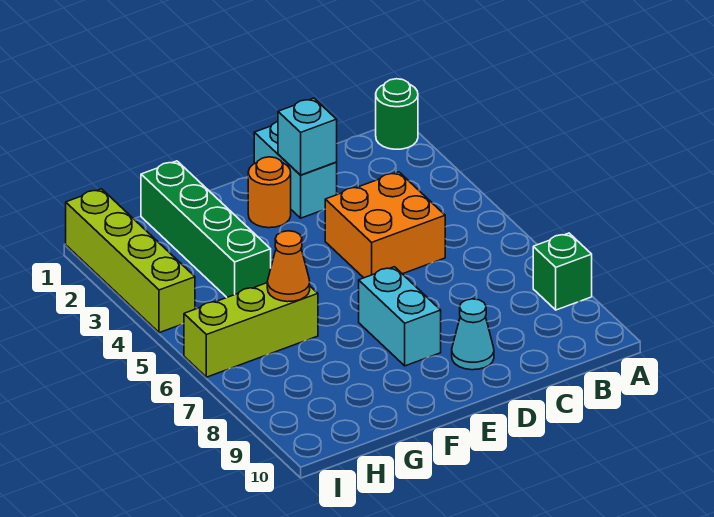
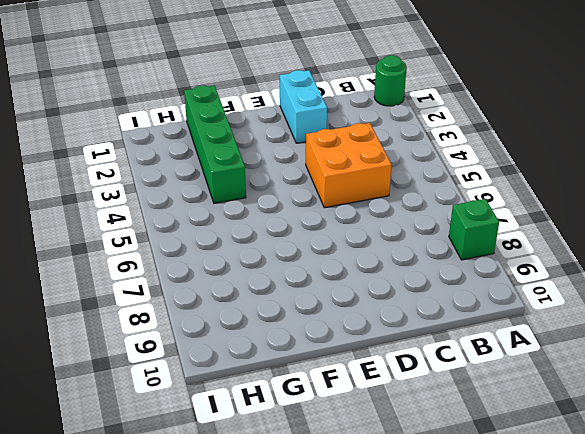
none -> cyan 1x1 cone [452,299,494,370]
none -> orange 1x1 round brick [248,157,291,228]
none -> cyan 1x2 brick [359,267,441,366]

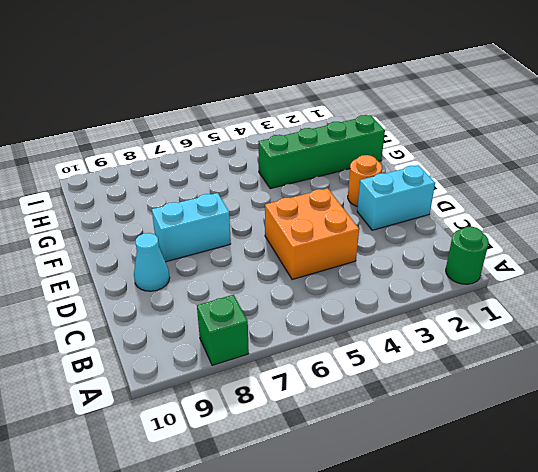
none -> lime 1x3 brick [184,283,318,377]
none -> lime 1x4 brick [66,189,195,333]
none -> cyan 1x1 brick [278,98,337,175]

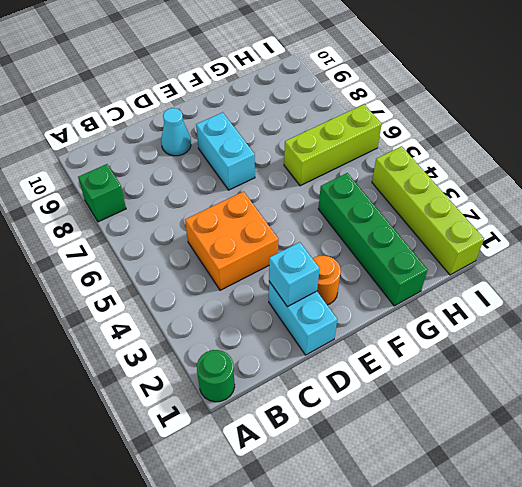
none -> orange 1x1 cone [267,231,310,302]

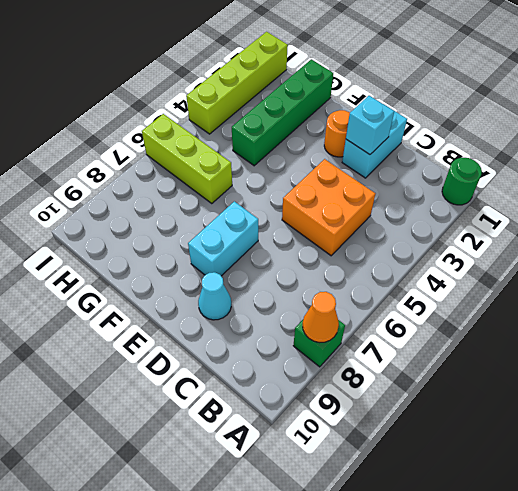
orange 1x1 cone [303,292,339,342] -> orange 1x1 cone moved to [267,231,310,302]

